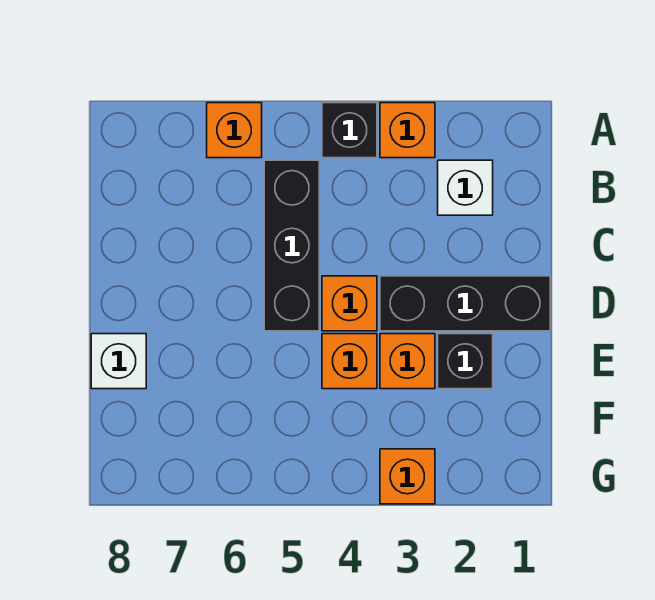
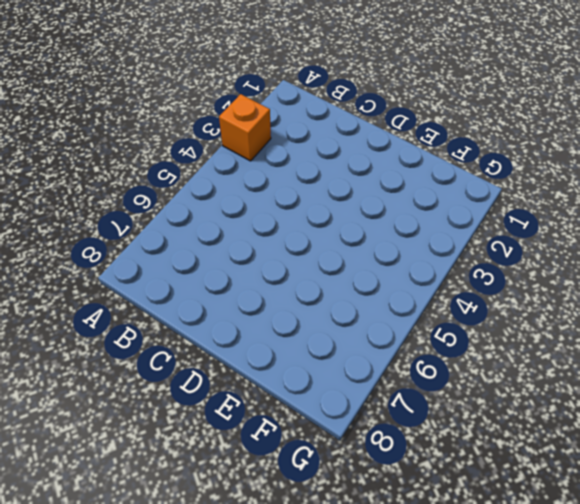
none -> black 1x1 brick [322,103,377,158]
none -> orange 1x1 brick [207,103,262,158]
none -> white 1x1 brick [438,160,493,215]

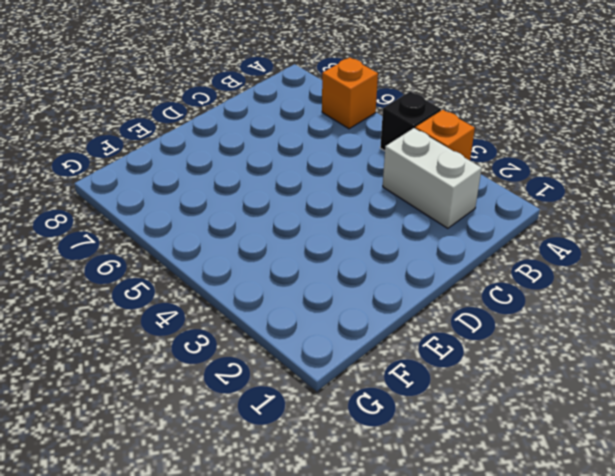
white 1x2 brick [383,128,482,228] -> white 1x1 brick [438,160,493,215]
none -> black 1x3 brick [264,160,319,331]
none -> black 1x3 brick [380,276,550,331]
none -> orange 1x1 brick [322,276,377,331]

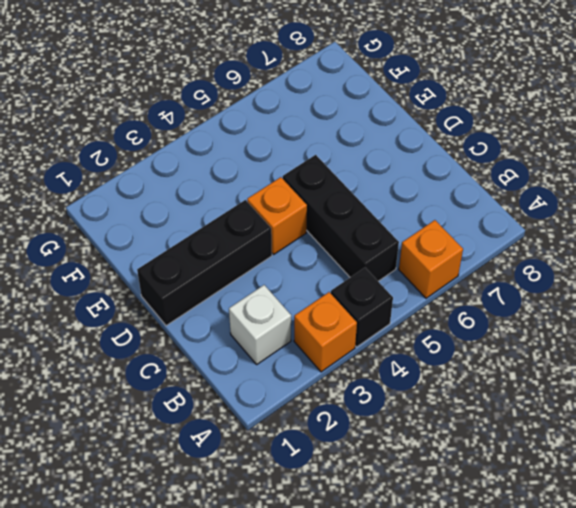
none -> black 1x1 brick [438,334,493,389]
none -> orange 1x1 brick [380,334,435,389]
none -> orange 1x1 brick [322,334,377,389]

